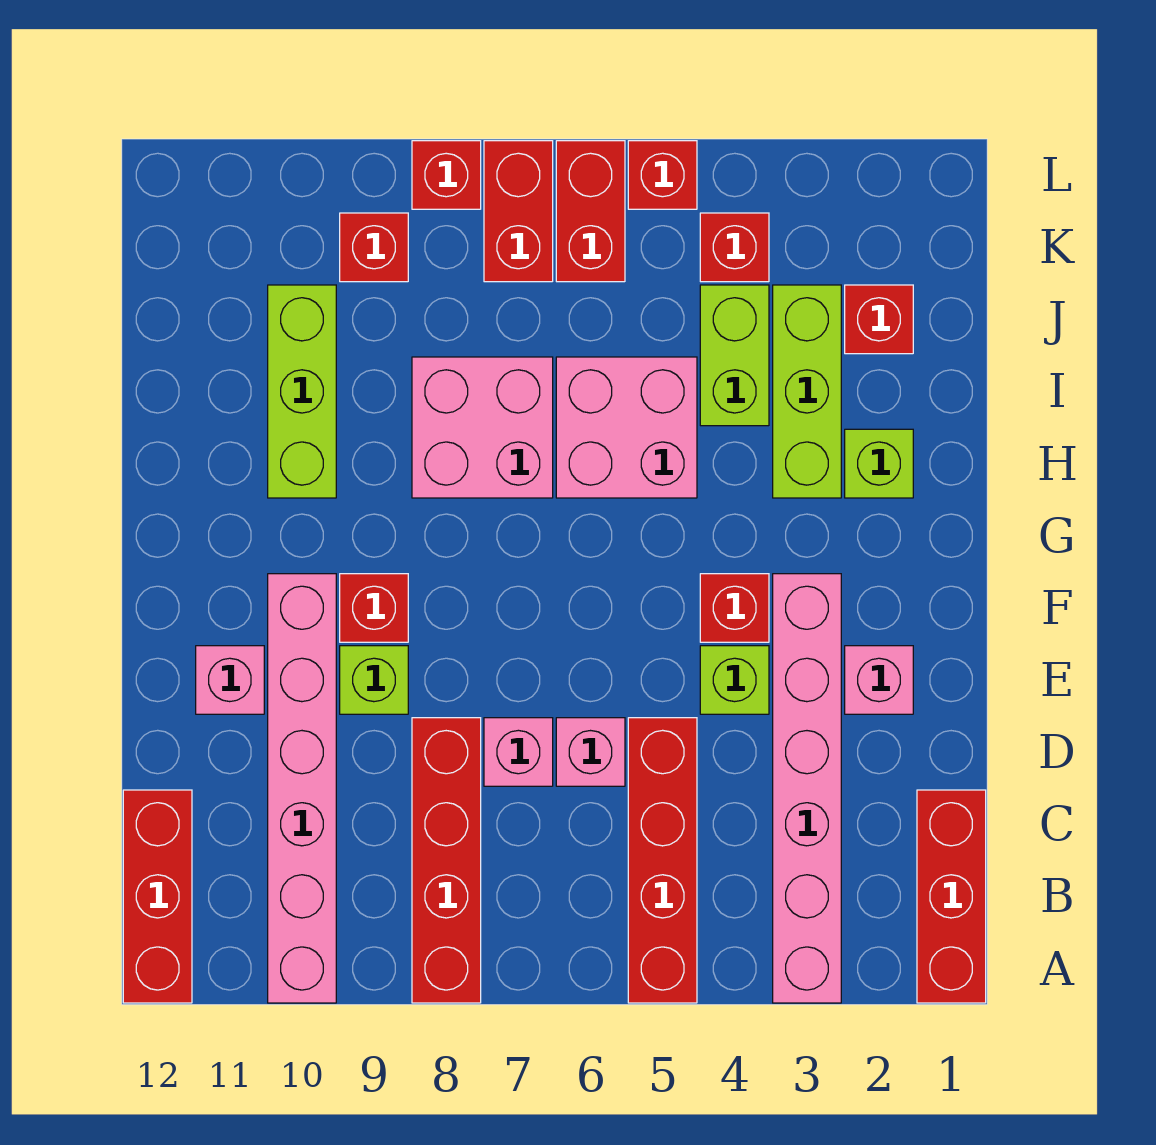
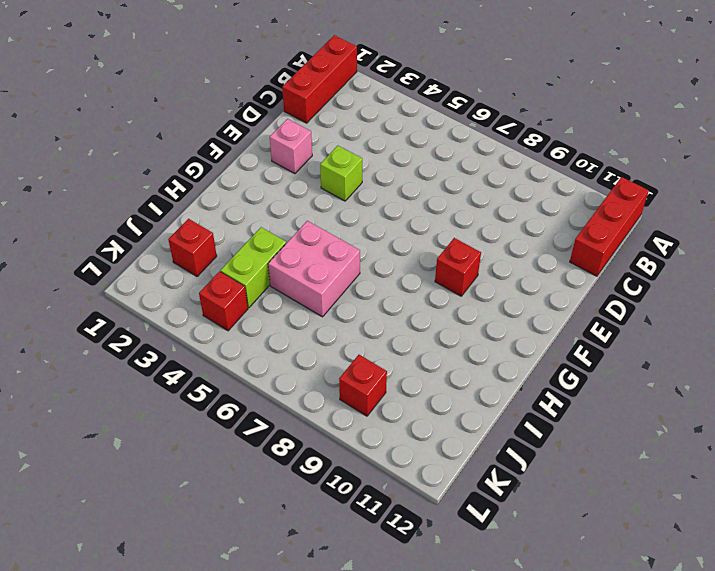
none -> pink 1x6 brick [773,574,841,1003]
none -> red 1x4 brick [628,718,697,1003]
none -> red 1x4 brick [412,718,481,1003]

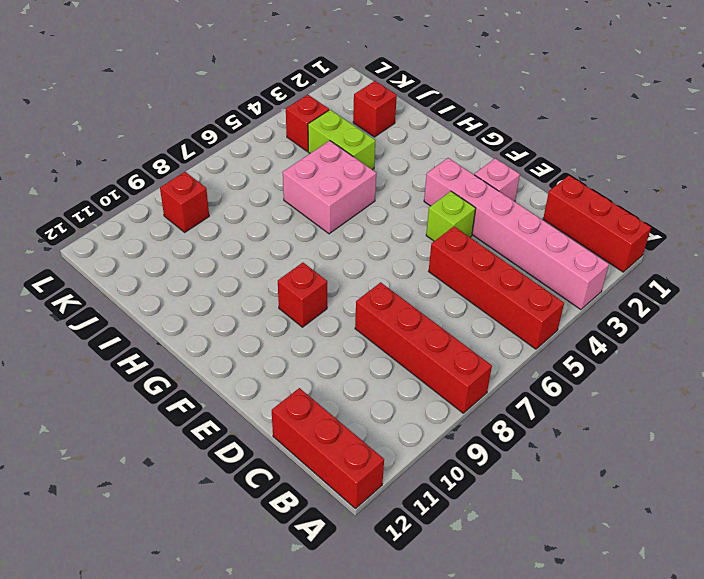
none -> pink 1x6 brick [268,574,336,1003]
none -> pink 1x1 brick [556,718,625,786]
none -> pink 1x1 brick [484,718,553,786]

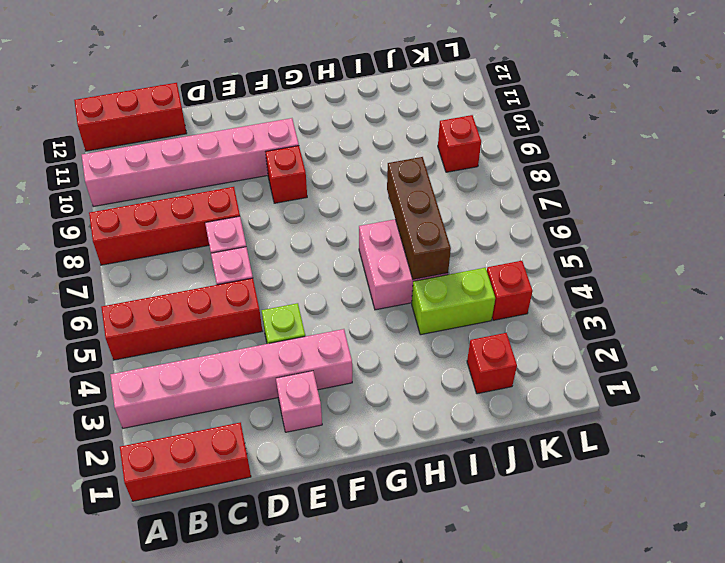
brown 1x3 brick [387,157,451,279] -> none
none -> lime 1x1 brick [340,646,408,714]
none -> pink 1x1 brick [196,646,264,714]
none -> red 1x1 brick [700,574,769,642]

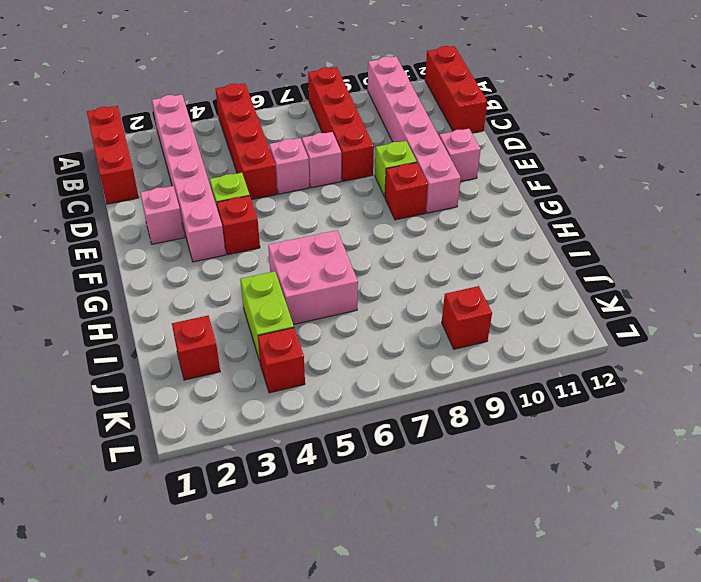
none -> lime 1x1 brick [845,429,913,498]
none -> lime 1x3 brick [773,285,841,498]
none -> pink 2x2 brick [412,357,553,498]

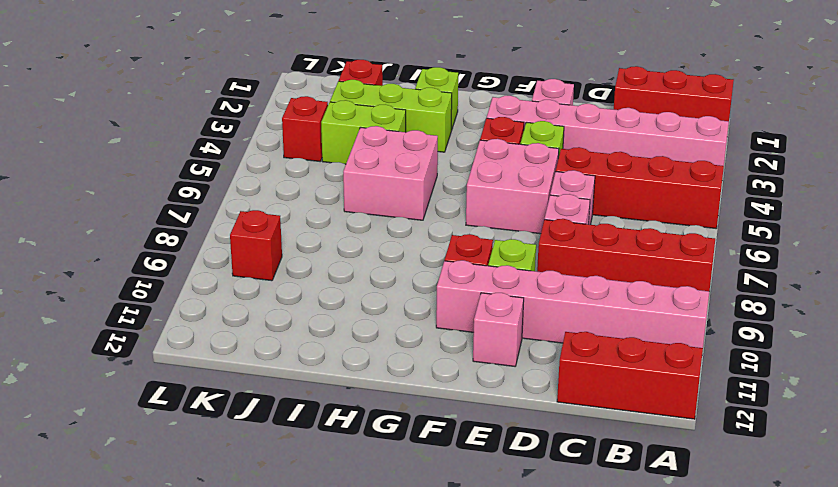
pink 2x2 brick [466,139,559,234] -> pink 2x2 brick moved to [412,357,553,498]
none -> lime 1x3 brick [268,285,336,498]
none -> red 1x2 brick [556,141,625,282]
none -> red 1x2 brick [484,141,553,282]

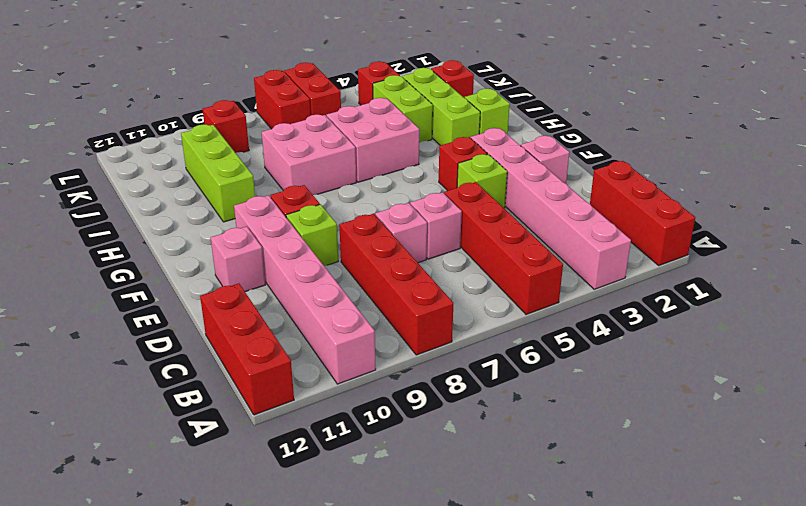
none -> red 1x1 brick [628,141,697,209]
none -> red 1x1 brick [412,141,481,209]

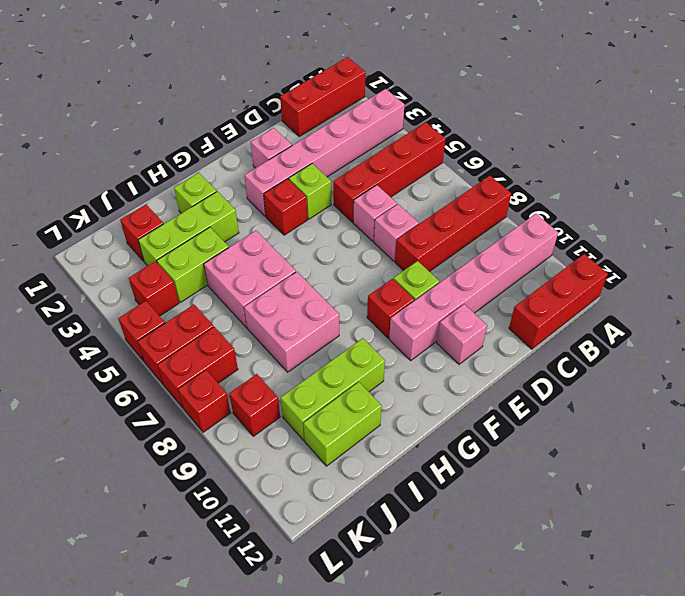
lime 1x2 brick [304,382,382,466] -> none

